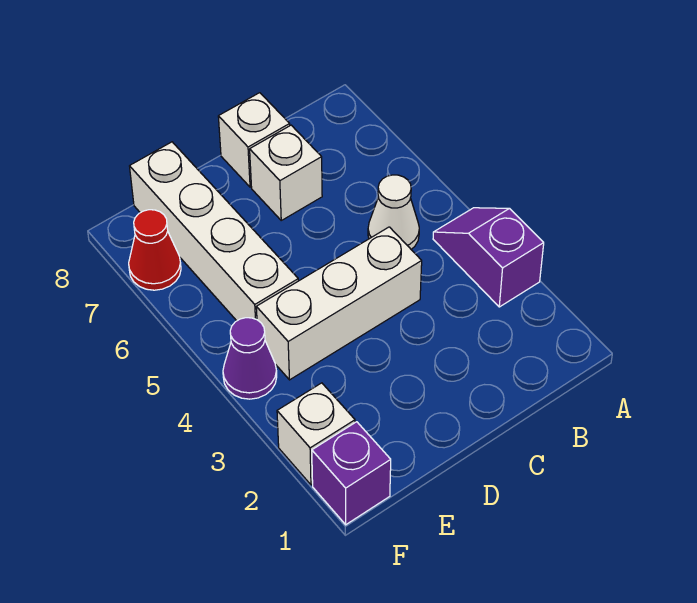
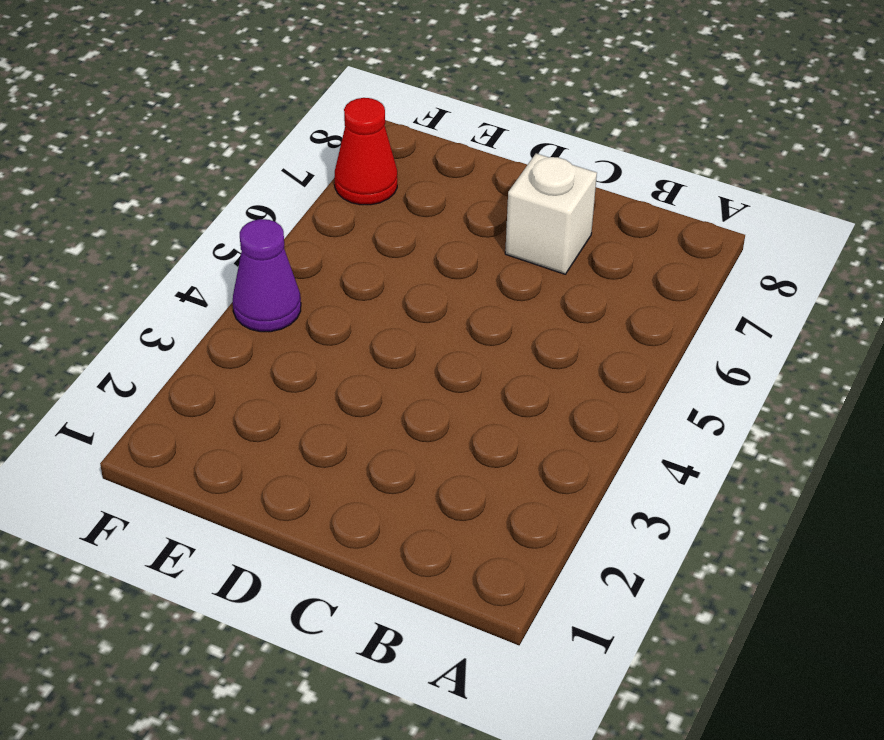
none -> purple 1x2 slope [433,208,544,307]
none -> white 1x1 cone [368,175,419,249]

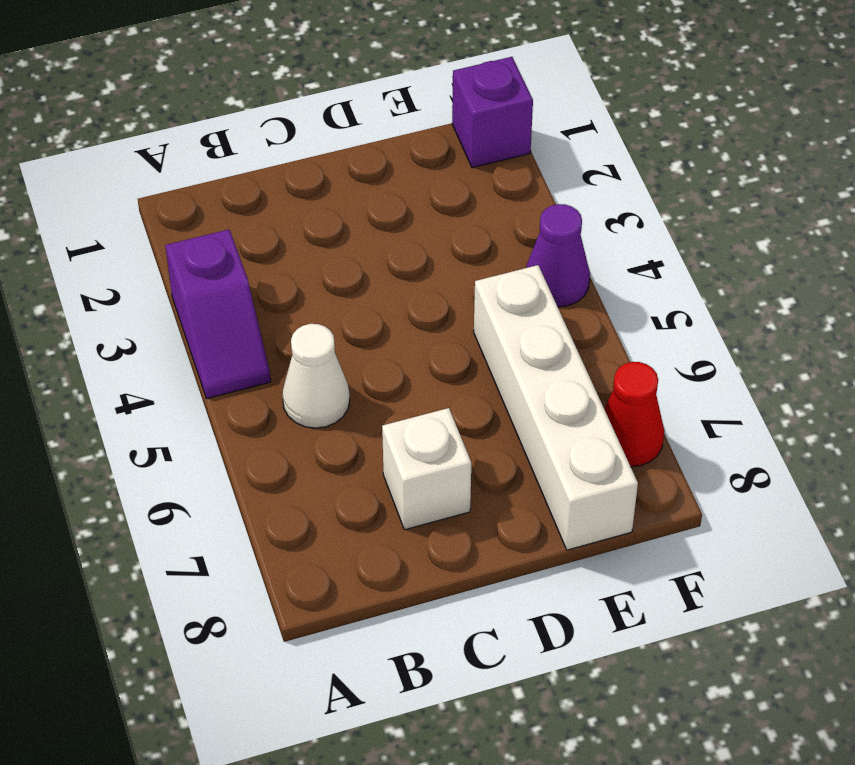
none -> white 1x3 brick [256,227,422,380]
none -> white 1x1 brick [218,93,290,187]

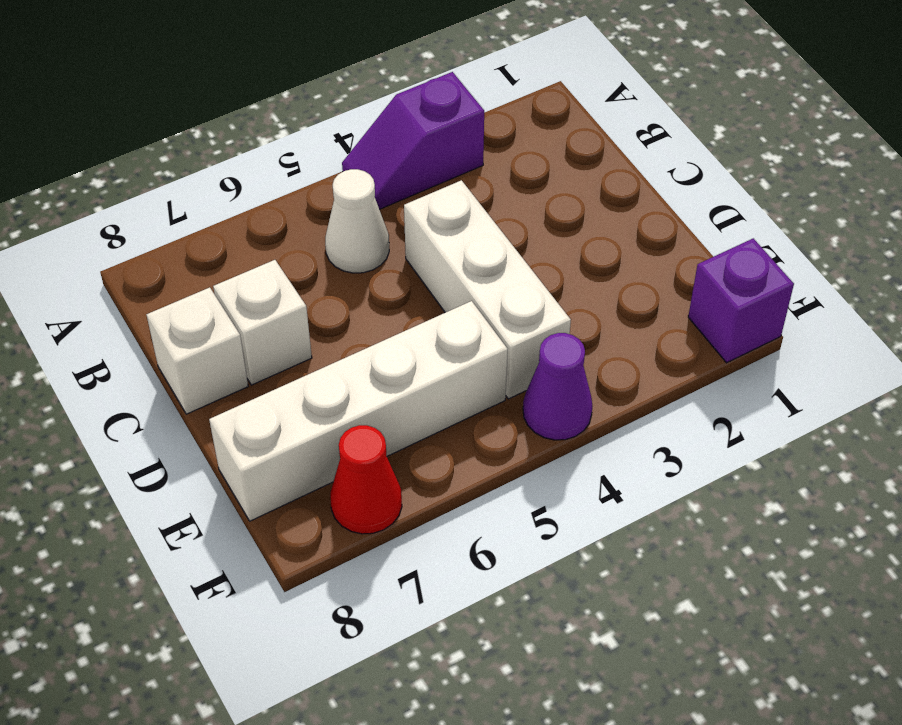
none -> white 1x1 brick [277,383,355,485]

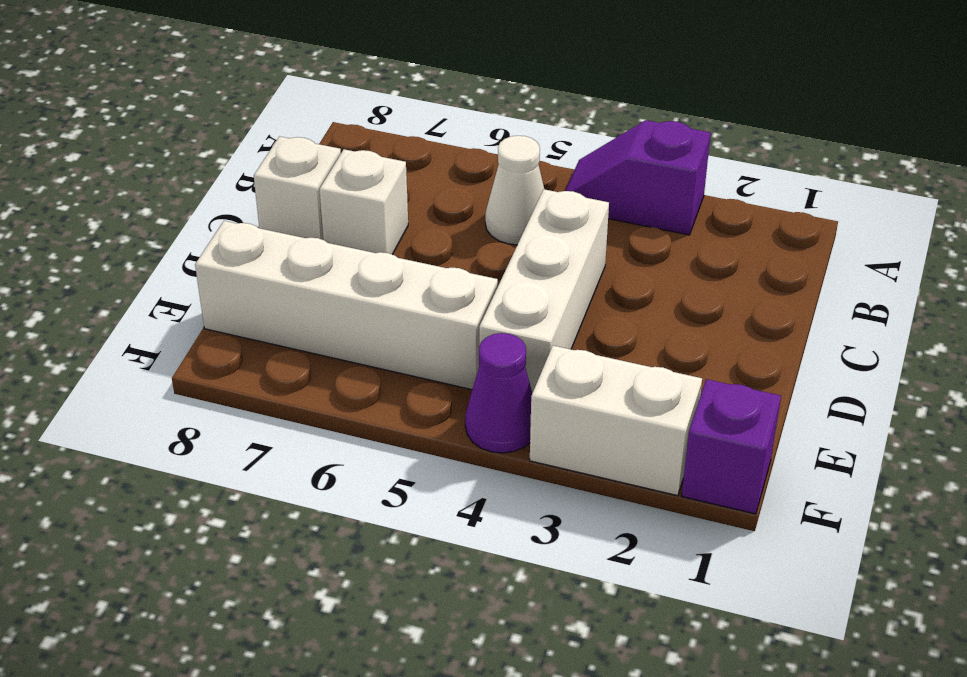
white 1x2 brick [530,346,702,496] -> white 1x1 brick [277,383,355,485]
none -> red 1x1 cone [129,210,181,290]

